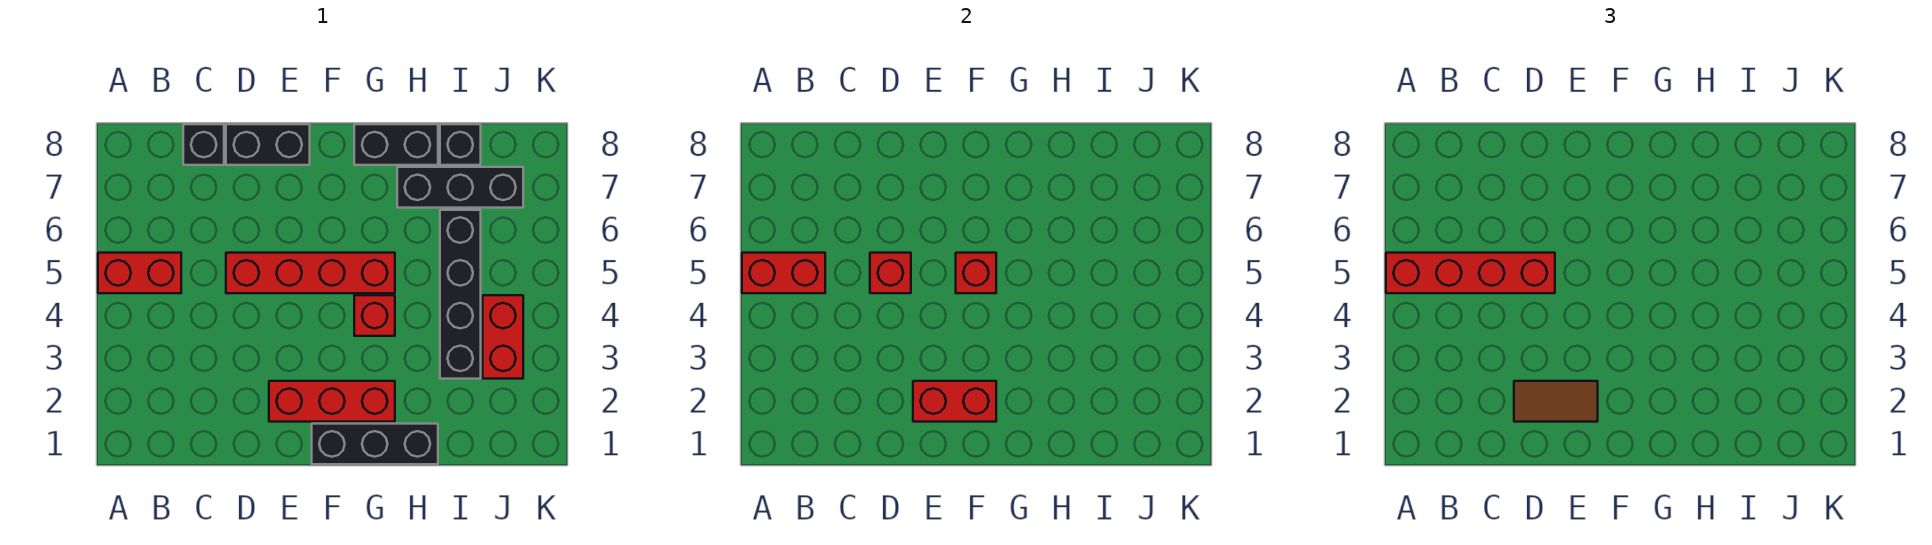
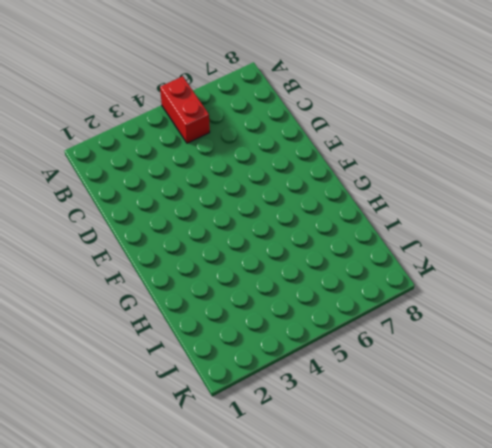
none -> black 1x1 brick [183,124,224,165]
none -> red 1x4 brick [226,253,395,293]
none -> black 1x2 brick [226,124,310,165]

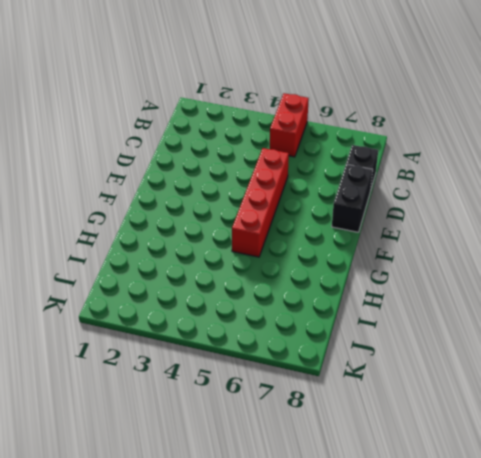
none -> red 1x3 brick [269,381,395,422]
none -> black 1x3 brick [312,424,438,464]
none -> red 1x1 brick [354,295,395,336]

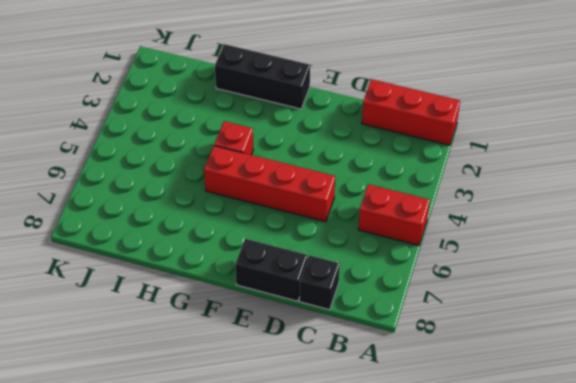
red 1x3 brick [362,79,460,145] -> red 1x3 brick moved to [269,381,395,422]
none -> black 1x2 brick [354,124,438,165]
none -> black 1x3 brick [397,167,523,208]
none -> black 1x4 brick [440,210,481,379]

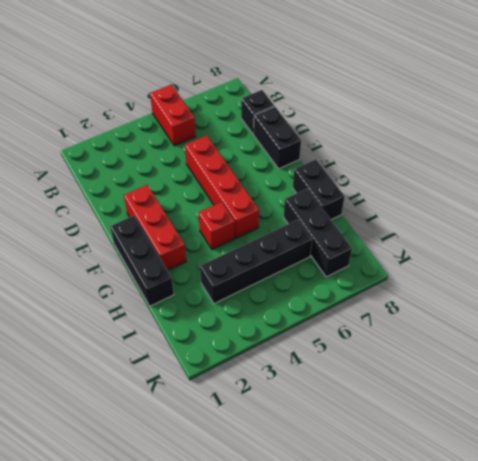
none -> black 1x1 brick [440,124,481,165]
none -> red 1x2 brick [483,295,523,379]
none -> red 1x2 brick [742,253,825,293]

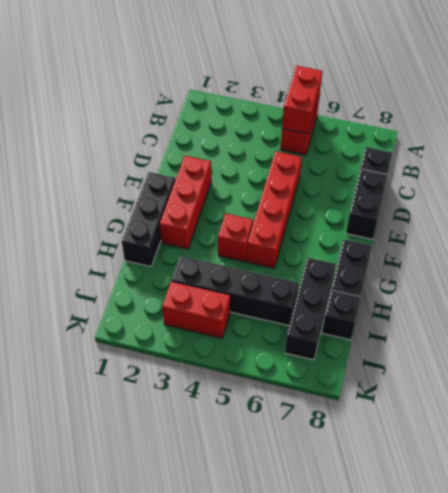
none -> red 1x1 brick [870,253,911,293]
none -> red 1x2 brick [913,381,996,422]
none -> red 1x1 brick [956,253,996,293]

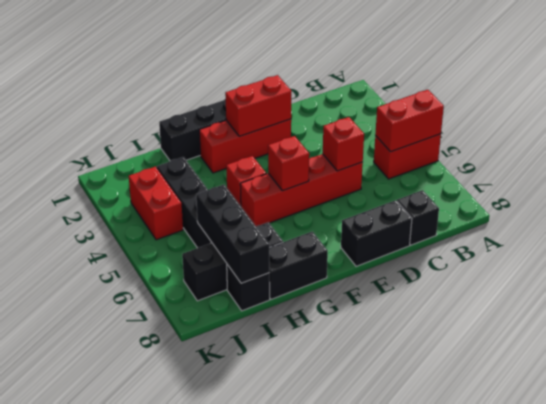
black 1x3 brick [196,185,269,283] -> none
none -> red 1x4 brick [1386,253,1555,293]
none -> brown 1x2 tile [1514,381,1598,422]

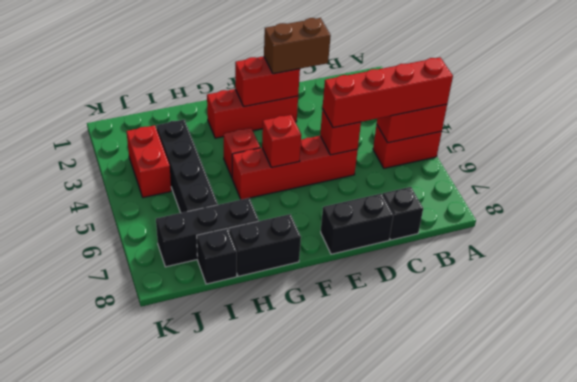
brown 1x2 brick [264,18,331,74] -> brown 1x2 tile [1514,381,1598,422]
none -> black 1x3 brick [312,424,438,464]

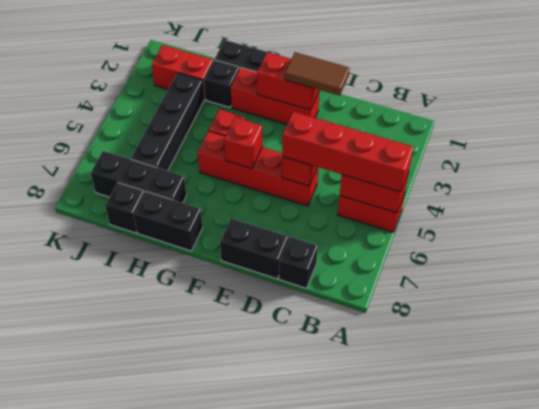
black 1x1 brick [204,60,239,107] -> none
red 1x2 brick [152,45,213,100] -> red 1x2 brick turned to [483,295,523,379]

